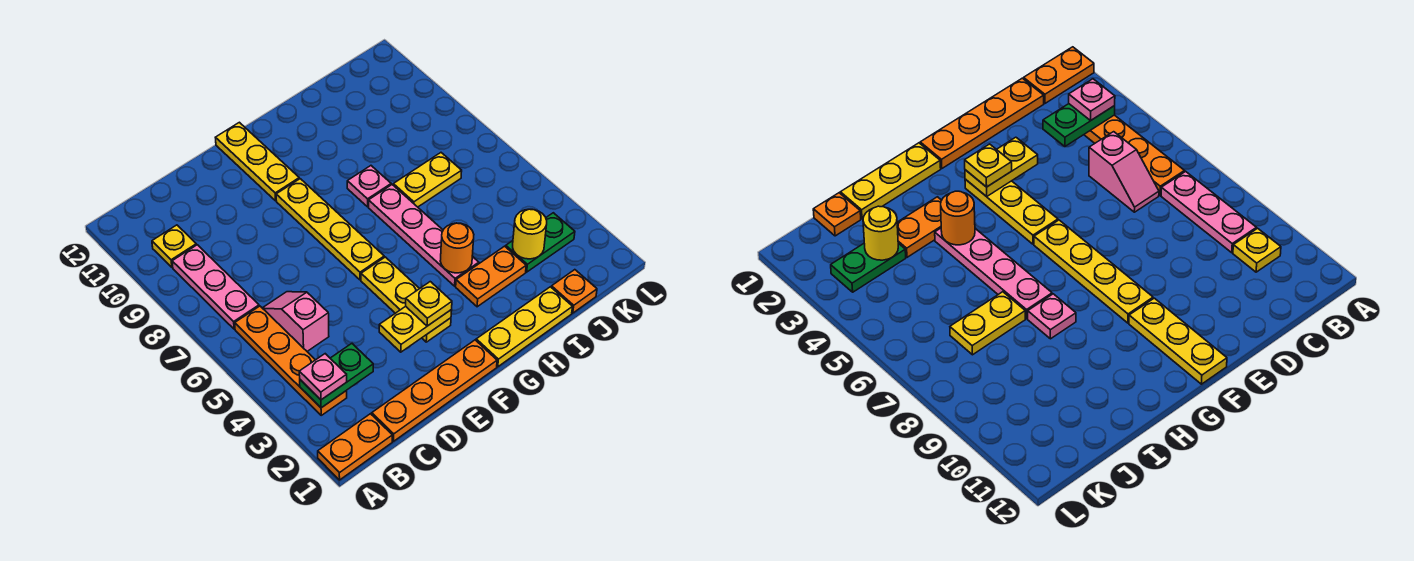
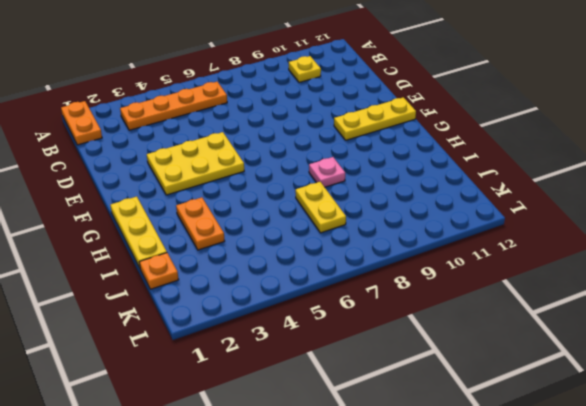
yellow 2x3 plate [147,132,244,195] -> yellow 1x3 plate [361,257,451,342]
none -> pink 1x3 plate [172,245,259,329]
none -> orange 1x4 plate [372,340,497,441]
none -> pink 1x2 slope [263,292,329,351]

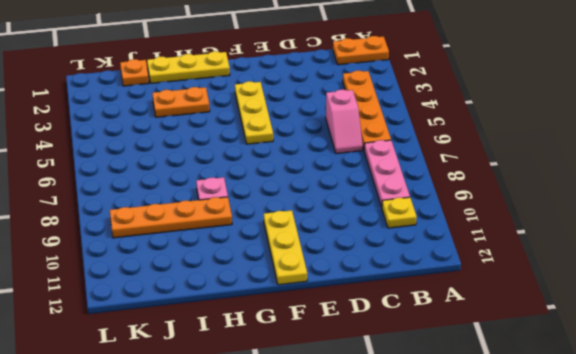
orange 1x4 plate [110,197,232,238] -> orange 1x4 plate moved to [372,340,497,441]
none -> yellow 1x4 plate [276,179,384,280]
none -> pink 1x4 plate [369,185,479,286]
none -> yellow 1x2 plate [393,153,462,207]

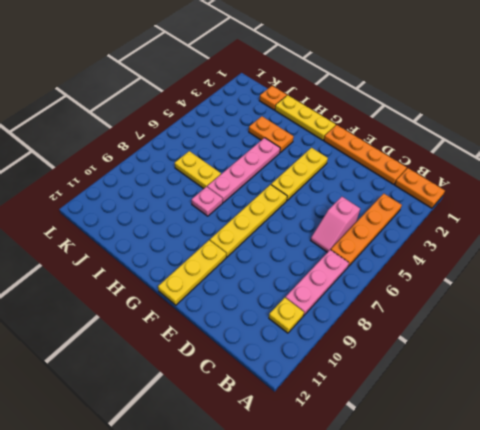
none -> green 1x2 plate [506,213,575,272]
none -> green 1x2 plate [300,344,373,408]
none -> yellow 1x2 plate [379,306,452,352]

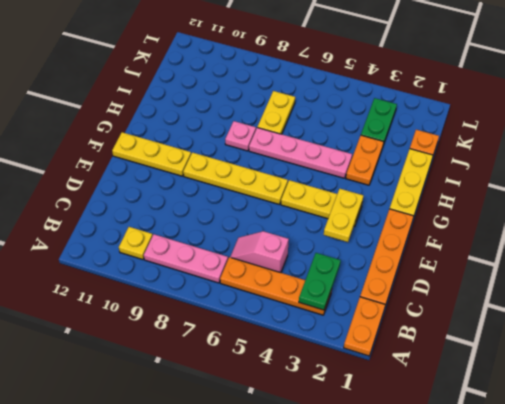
none -> orange 1x1 round brick [440,223,474,273]
none -> yellow 1x1 round brick [513,209,547,259]
none -> pink 1x1 plate [299,354,347,400]

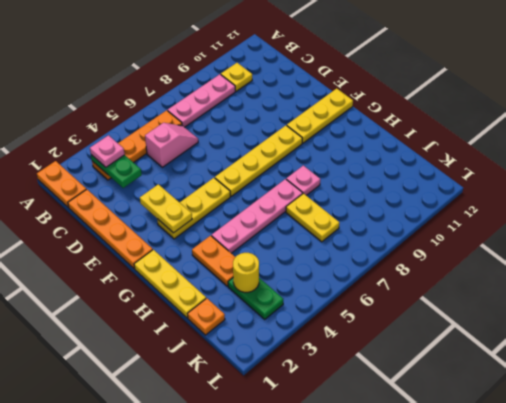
none -> orange 1x1 round brick [440,223,474,273]
none -> yellow 1x1 plate [406,282,452,326]

